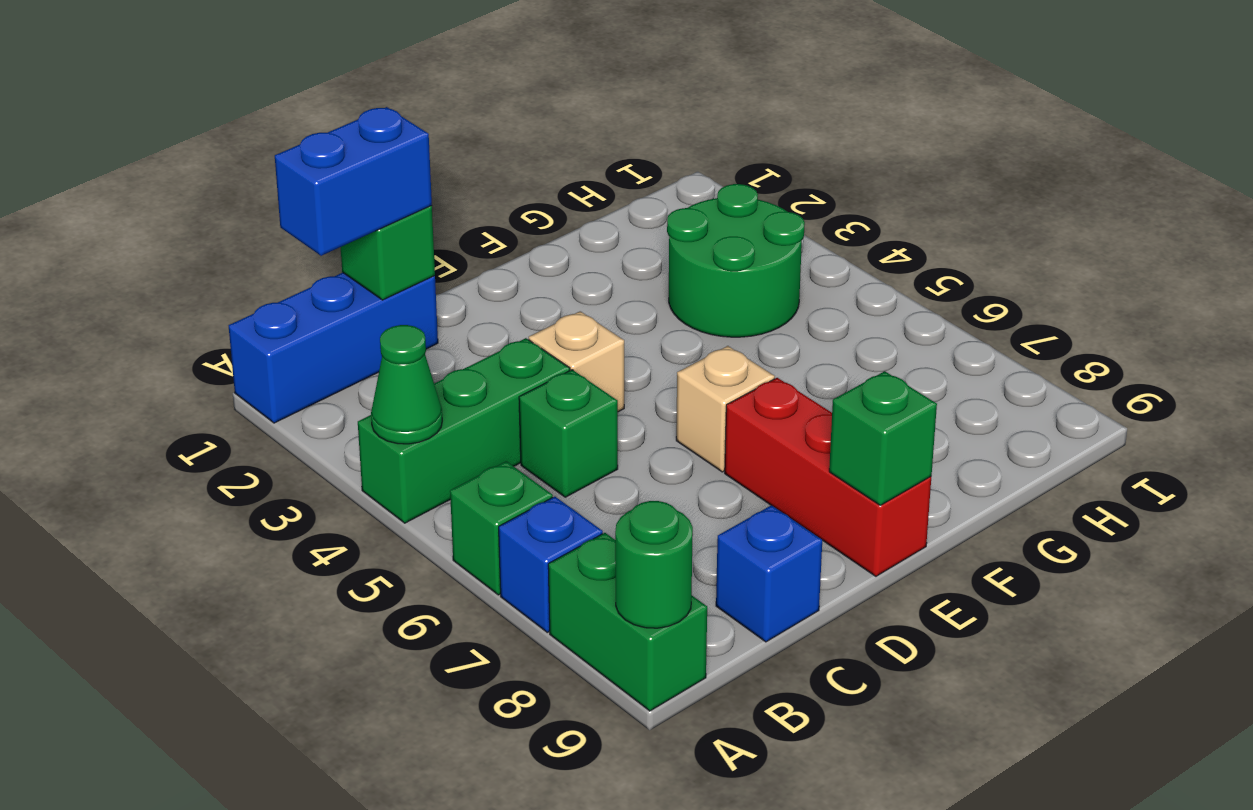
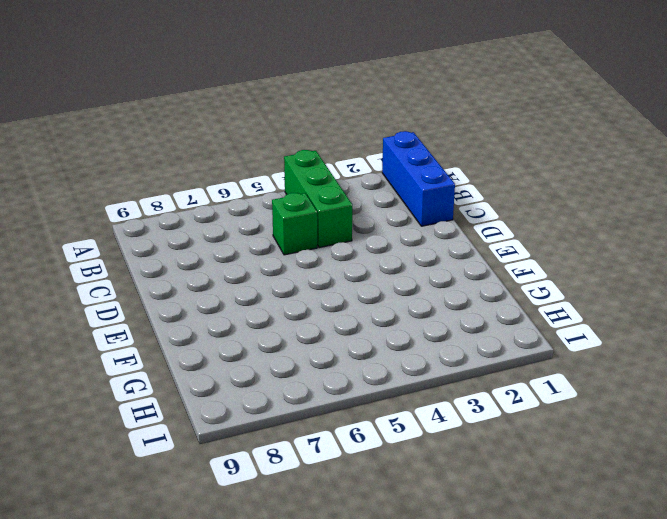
none -> green 1x1 brick [450,461,553,595]
none -> blue 1x1 brick [499,497,603,632]
none -> green 1x2 brick [548,533,707,711]

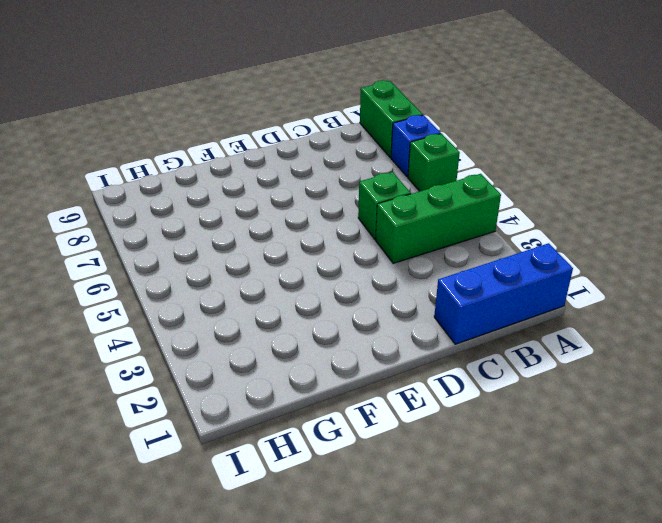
none -> blue 1x1 brick [716,505,822,642]
none -> tan 1x1 brick [529,311,624,412]
none -> tan 1x1 brick [676,346,775,472]

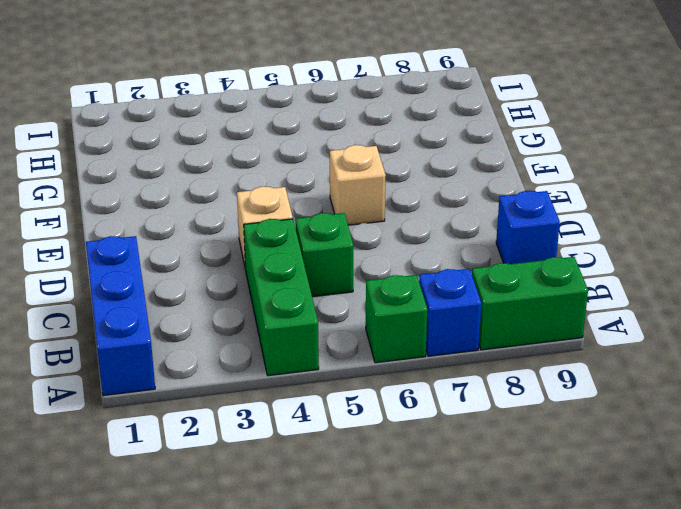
none -> red 1x3 brick [725,378,931,576]
none -> green 2x2 round brick [667,184,805,337]
none -> green 1x1 cone [371,325,442,444]

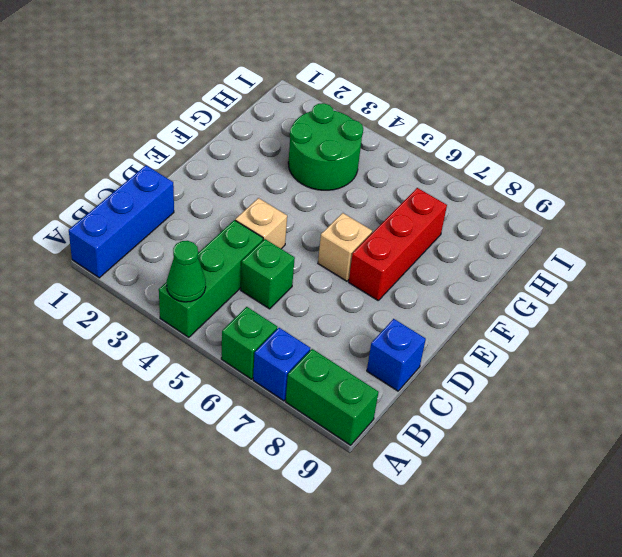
red 1x3 brick [349,188,447,300] -> red 1x3 brick turned to [725,378,931,576]
none -> green 1x1 round brick [615,501,693,628]
none -> green 1x1 brick [341,206,435,300]
none -> green 1x1 brick [829,371,937,505]

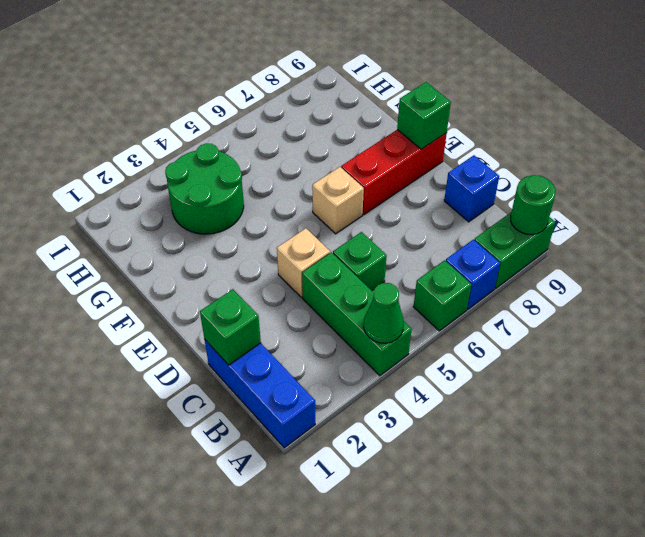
none -> blue 1x2 brick [275,107,432,256]

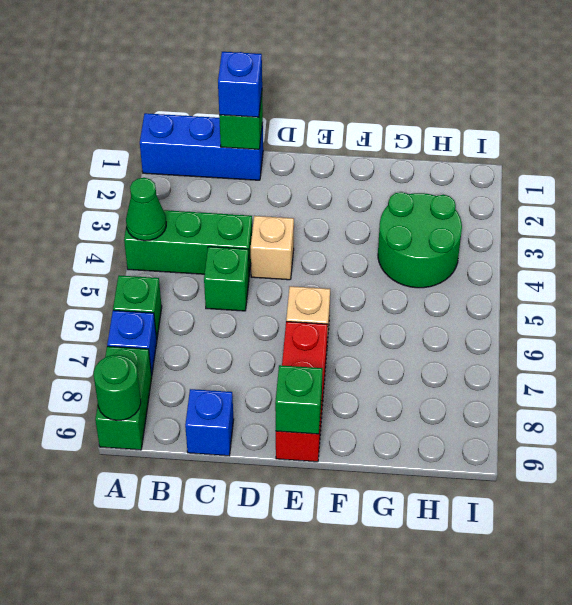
blue 1x1 brick [218,52,262,117] -> blue 1x2 brick [275,107,432,256]

